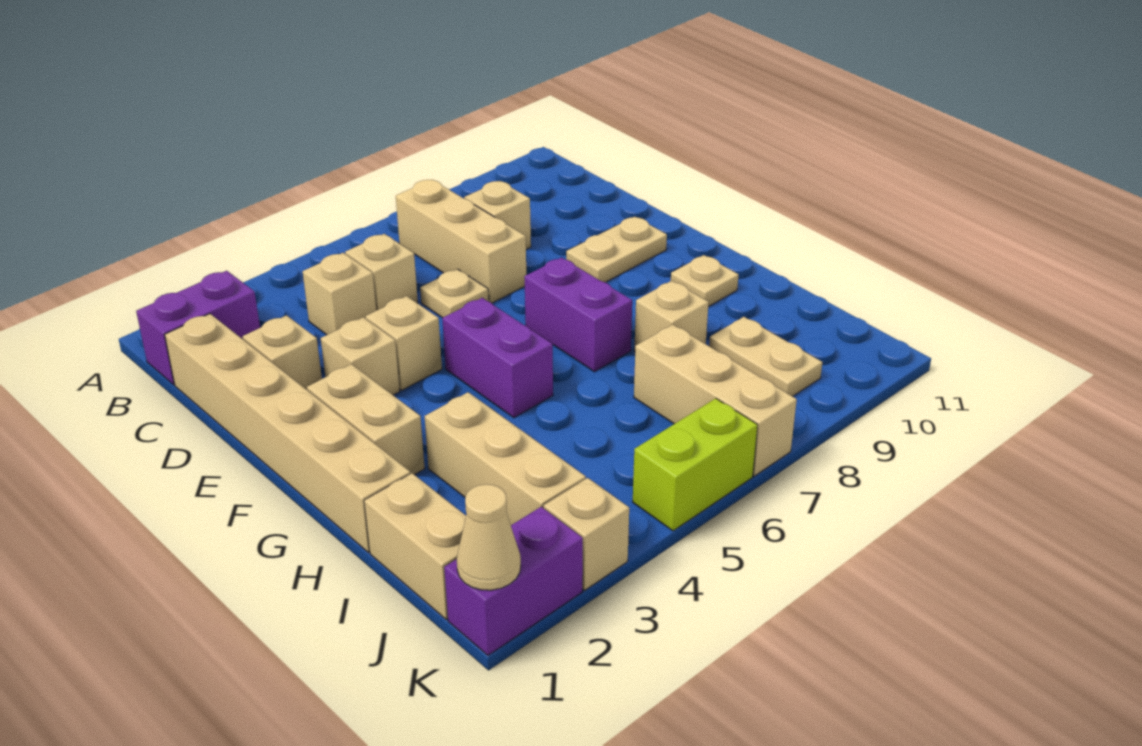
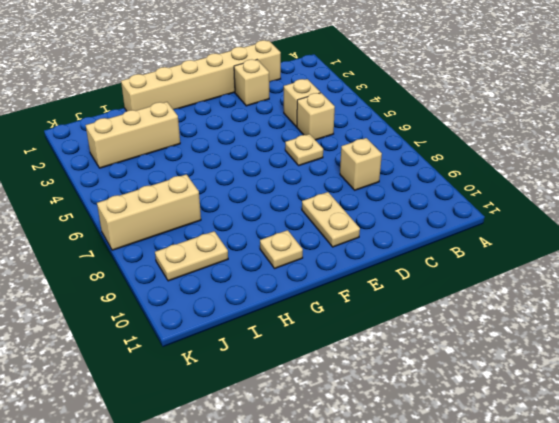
none -> purple 1x2 brick [136,271,260,385]
none -> tan 1x3 brick [396,180,526,303]
none -> tan 1x1 brick [321,317,400,395]

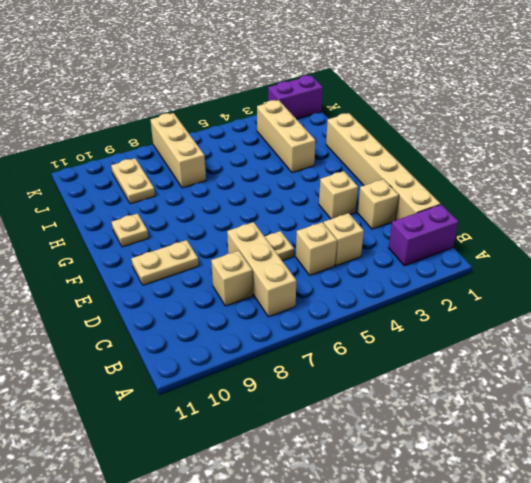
none -> tan 1x1 brick [365,296,442,390]
none -> tan 1x2 brick [307,364,425,475]
none -> purple 1x2 brick [442,298,553,418]

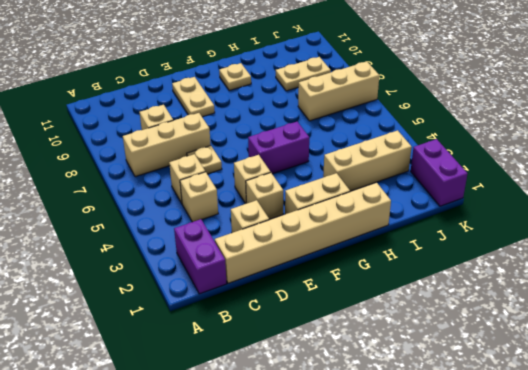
none -> purple 1x2 brick [524,258,632,372]
none -> tan 1x1 brick [634,281,709,351]
none -> tan 1x2 brick [364,473,466,619]

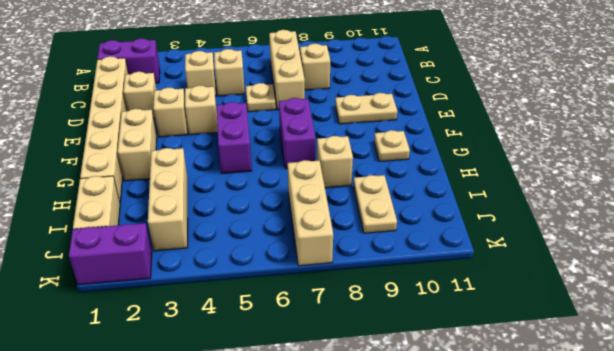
none -> tan 1x1 brick [544,478,629,590]
none -> lime 1x2 brick [633,398,757,531]
none -> tan 1x1 cone [457,484,521,590]

